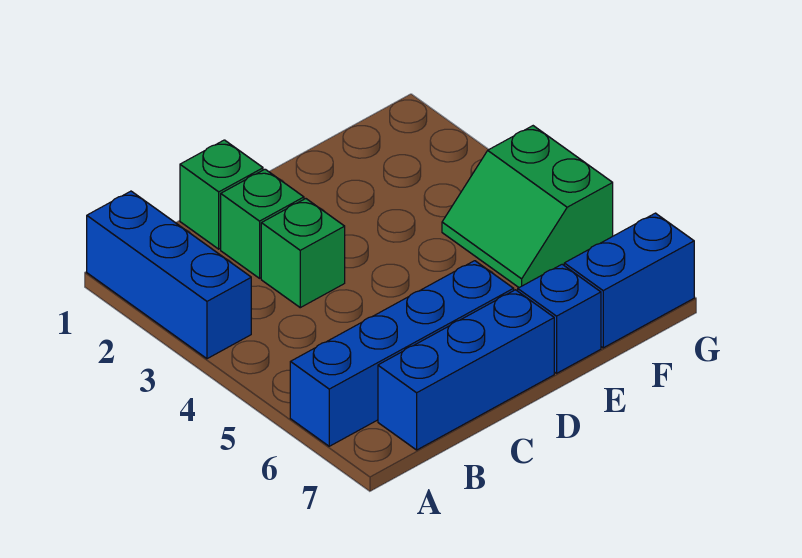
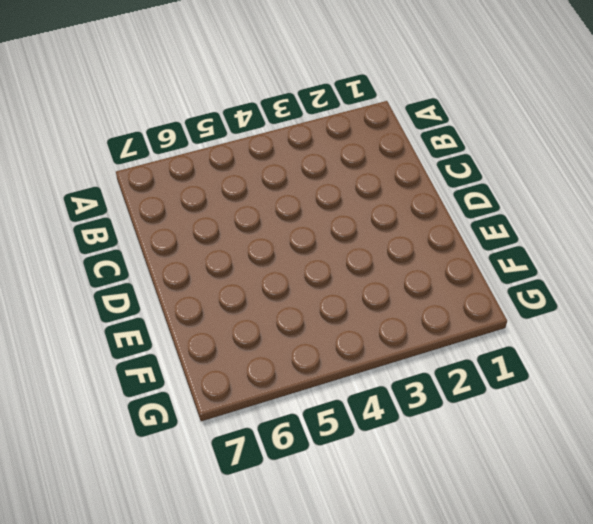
none -> blue 1x3 brick [87,191,251,359]
none -> blue 1x4 brick [290,261,514,446]

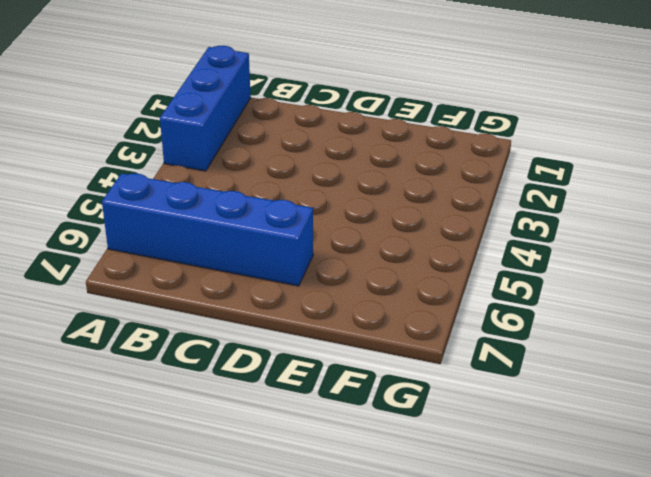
none -> blue 1x3 brick [378,290,554,450]
none -> green 1x1 brick [180,140,263,249]

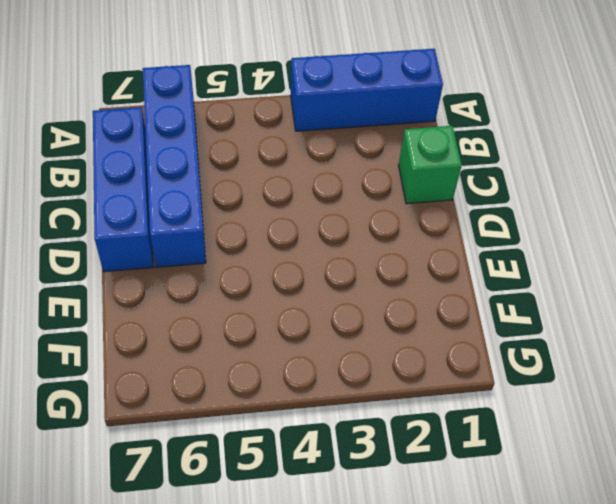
none -> green 1x1 brick [221,169,304,278]
none -> green 1x1 brick [261,199,345,308]

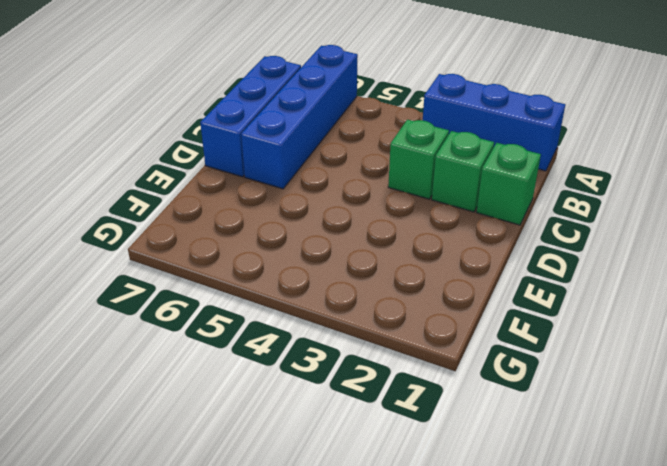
none -> blue 1x1 brick [518,264,601,373]
none -> green 2x2 slope [442,126,613,288]

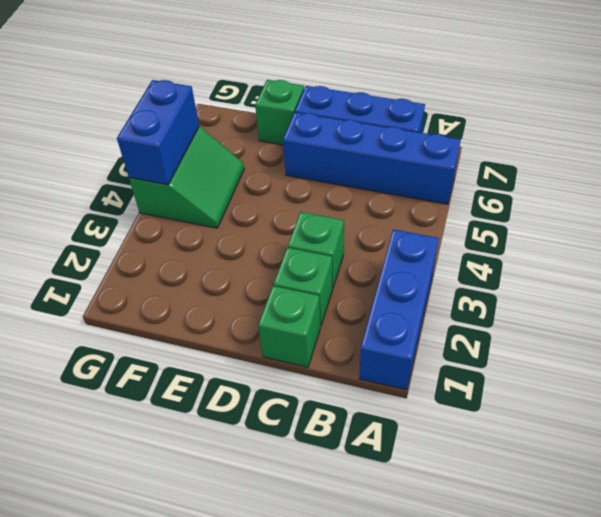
green 1x1 brick [255,80,304,145] -> blue 1x1 brick [518,264,601,373]
blue 1x2 brick [117,80,199,185] -> blue 1x2 brick turned to [564,213,694,348]

